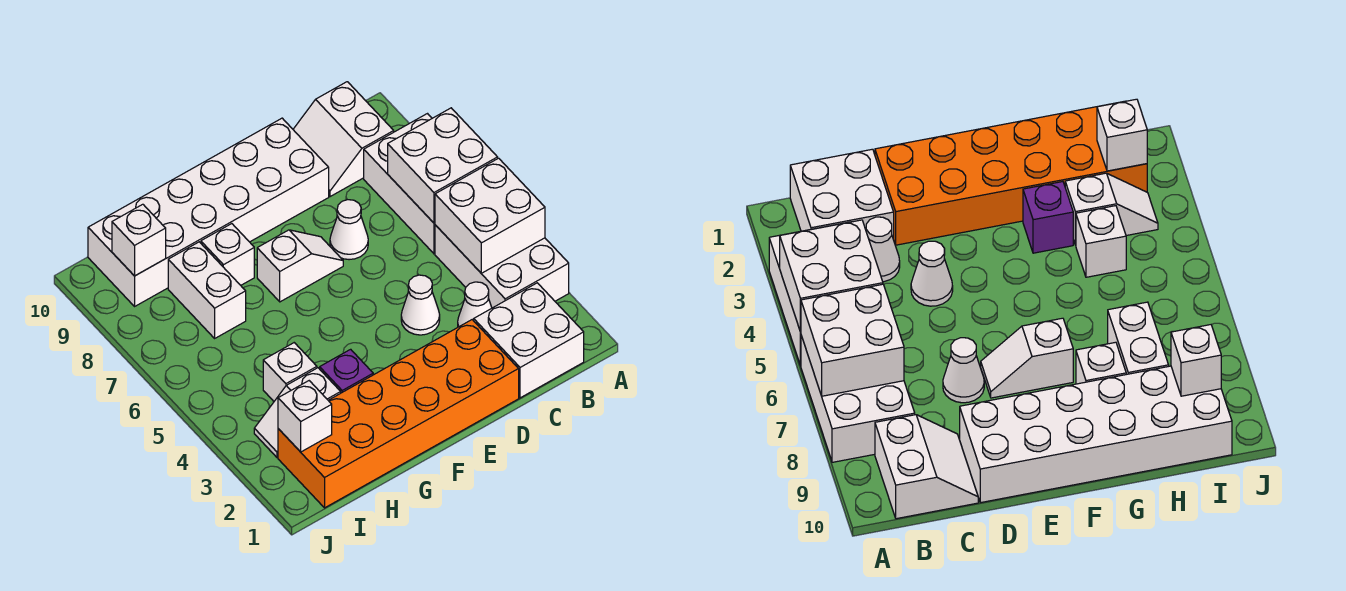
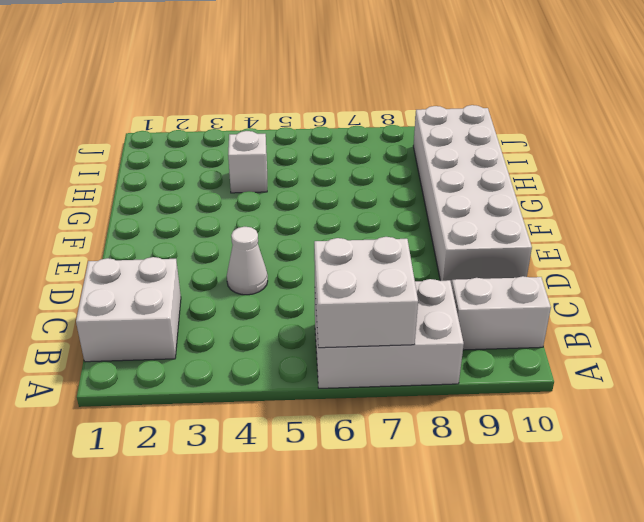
none -> white 2x3 brick [435,225,569,308]
none -> white 1x1 cone [458,282,492,327]
none -> orange 2x6 brick [278,320,519,508]

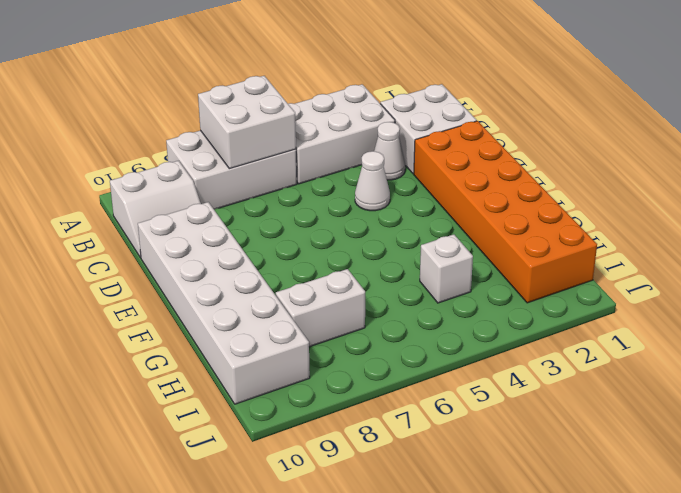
none -> white 1x1 cone [330,200,368,260]
none -> white 1x2 slope [257,230,343,302]
none -> purple 1x1 brick [320,349,373,393]

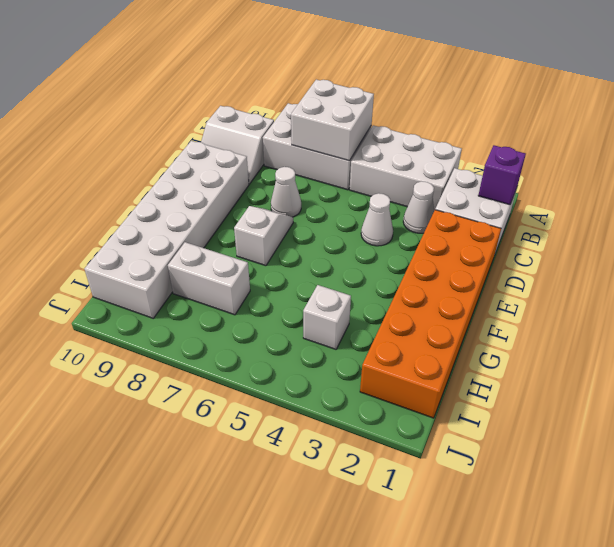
purple 1x1 brick [478,145,526,205] -> purple 1x1 brick moved to [320,349,373,393]
none -> white 1x1 brick [201,224,254,285]
none -> white 1x2 slope [254,368,341,458]
none -> white 2x2 brick [435,158,545,273]

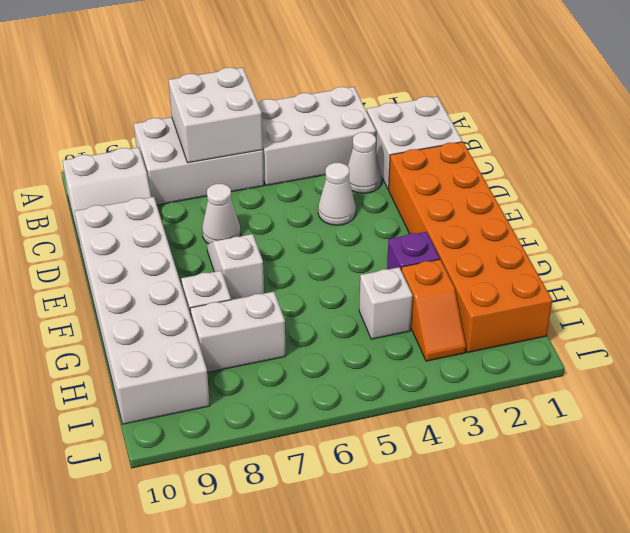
orange 1x2 slope [401,259,466,361] -> white 1x2 slope [254,368,341,458]
none -> white 2x2 brick [435,158,545,273]
none -> white 1x1 brick [278,381,332,452]
none -> white 1x1 brick [112,204,166,276]

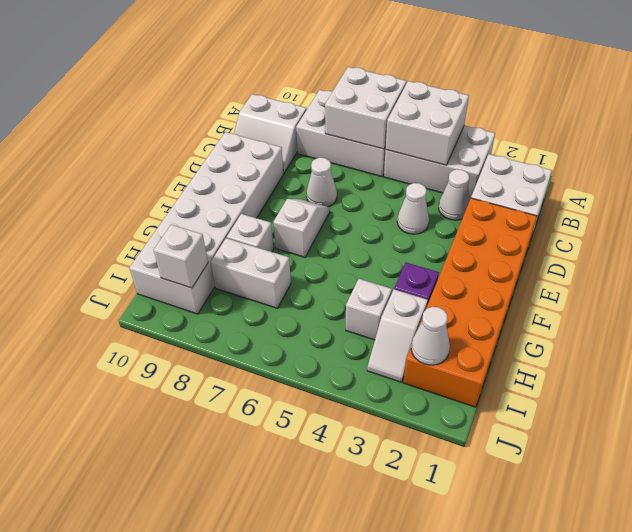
white 1x1 cone [411,307,450,365] -> white 1x1 brick [278,381,332,452]

